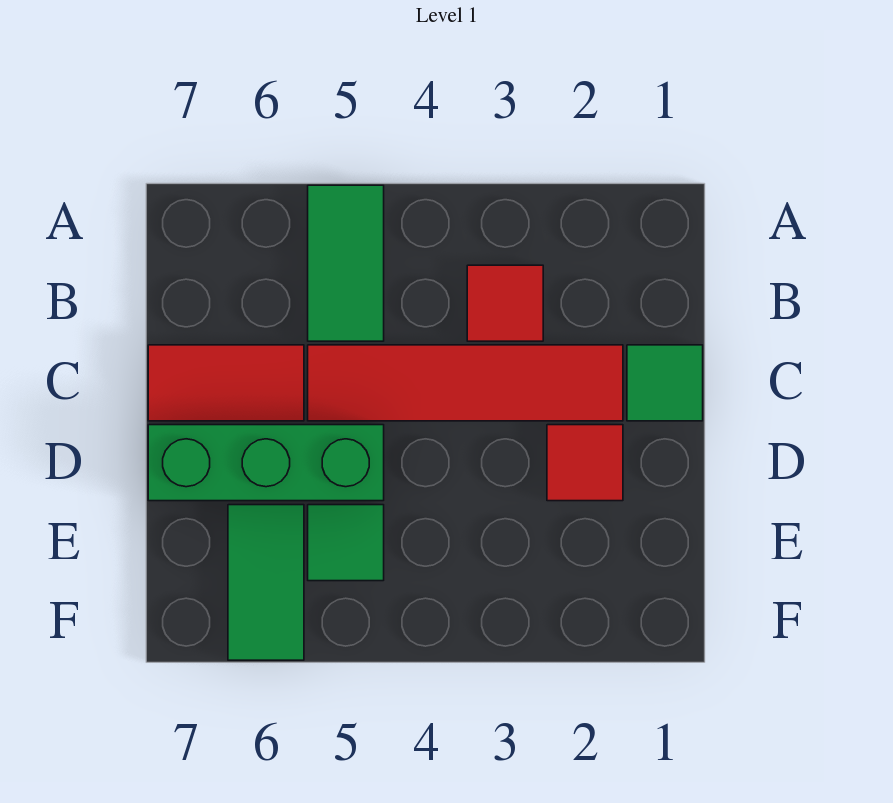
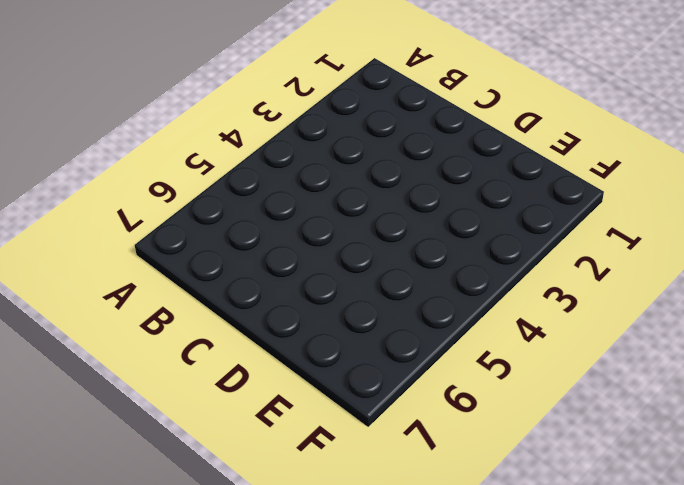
none -> green 1x2 tile [308,185,384,341]
none -> red 1x1 tile [467,265,543,341]

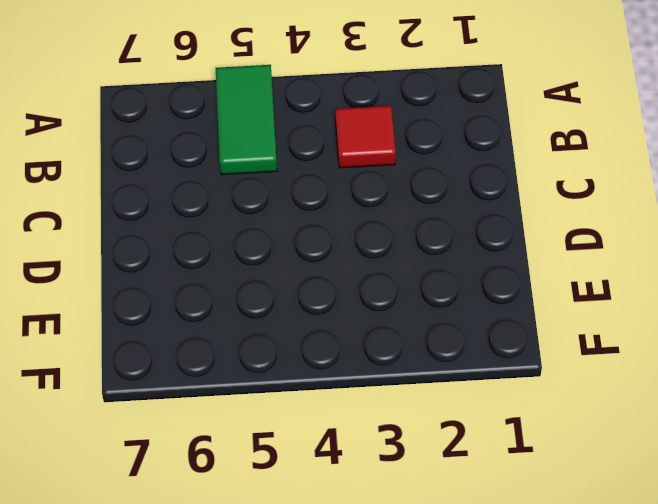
none -> green 1x1 tile [627,345,703,421]
none -> red 1x4 tile [308,345,623,421]

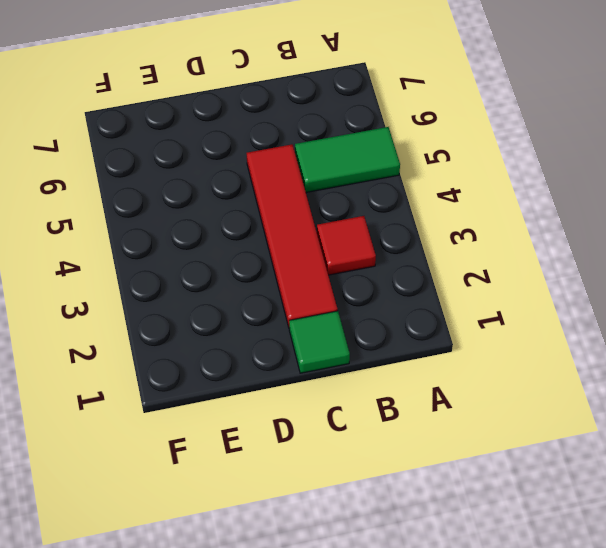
none -> red 1x2 tile [148,345,304,421]
none -> red 1x1 tile [547,425,623,501]

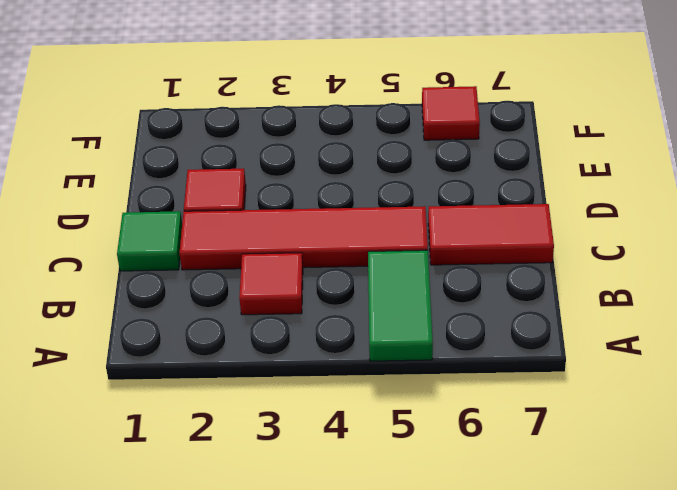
red 1x1 tile [422,86,480,140] -> green 1x2 tile [228,505,304,660]
none -> green 1x3 brick [148,425,384,501]
none -> green 1x1 tile [308,505,384,581]

